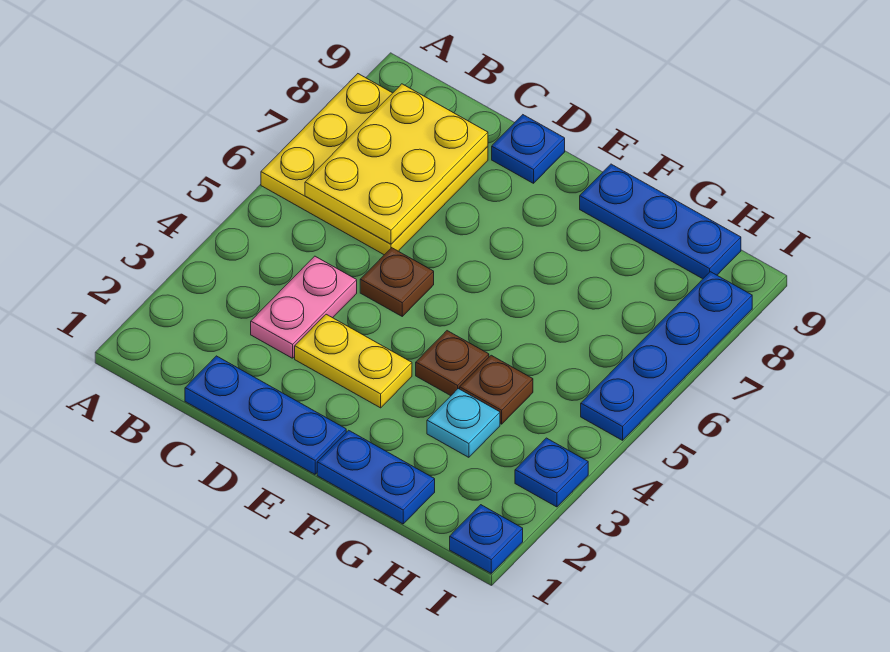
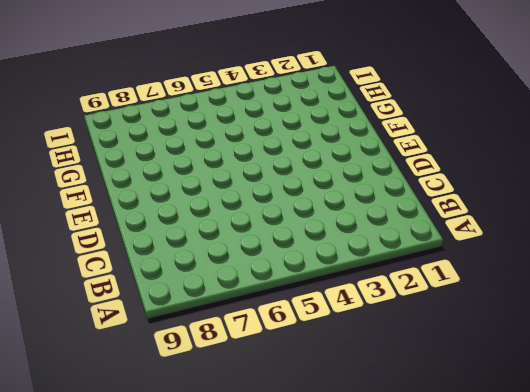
none -> yellow 3x3 plate [261,74,488,255]
none -> blue 1x3 plate [185,356,346,474]
none -> pink 1x2 plate [251,256,357,358]

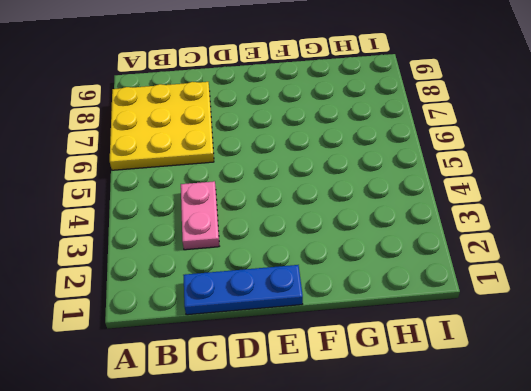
none -> yellow 1x2 plate [295,314,412,408]
none -> brown 1x1 plate [360,248,434,316]
none -> blue 1x1 plate [492,115,565,183]

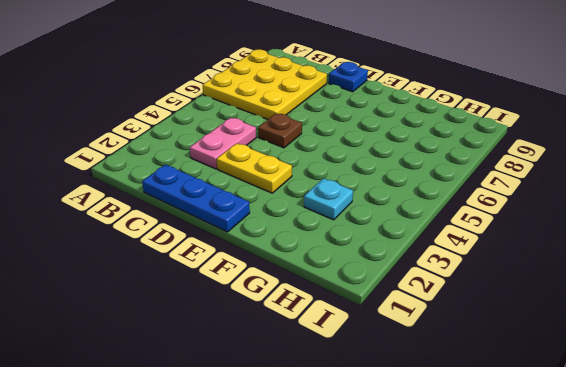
none -> blue 1x2 plate [317,430,435,524]
none -> brown 1x1 plate [416,331,489,396]
none -> blue 1x3 plate [580,164,741,279]

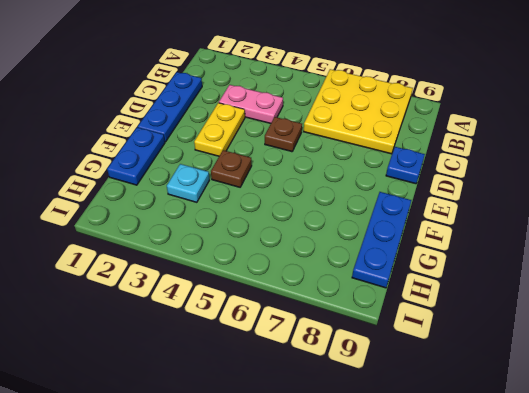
none -> brown 1x1 plate [460,355,533,424]
none -> blue 1x1 plate [450,505,523,573]
none -> blue 1x1 plate [515,438,588,507]

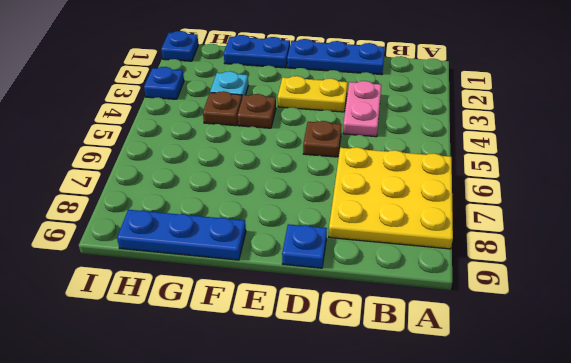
none -> blue 1x4 plate [581,272,752,440]
none -> yellow 2x3 plate [305,84,488,244]

